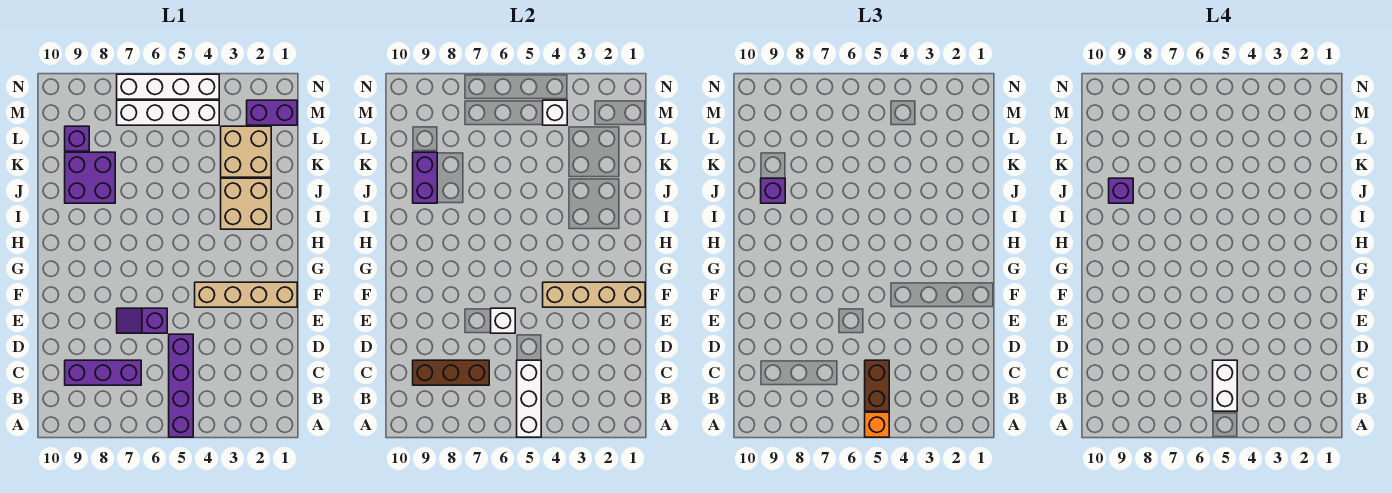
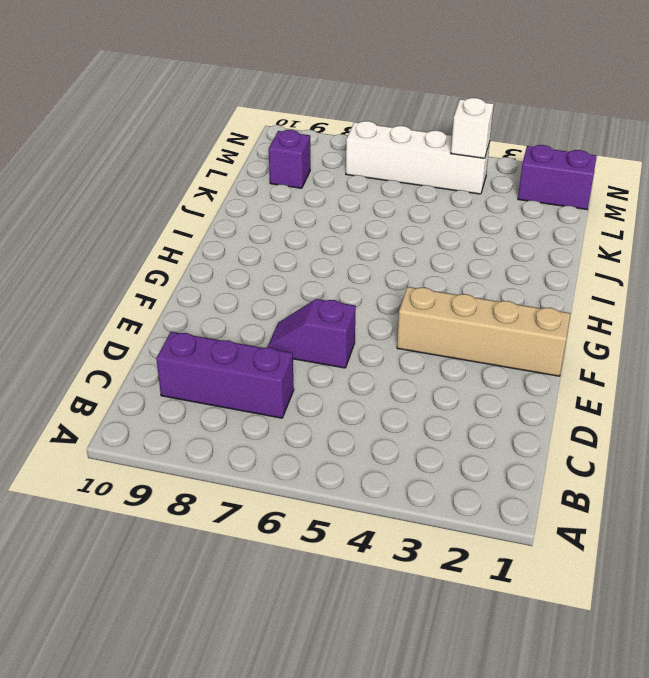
none -> purple 1x4 brick [169,334,193,437]
none -> tan 2x2 brick [221,178,271,229]
none -> purple 2x2 brick [65,152,115,203]

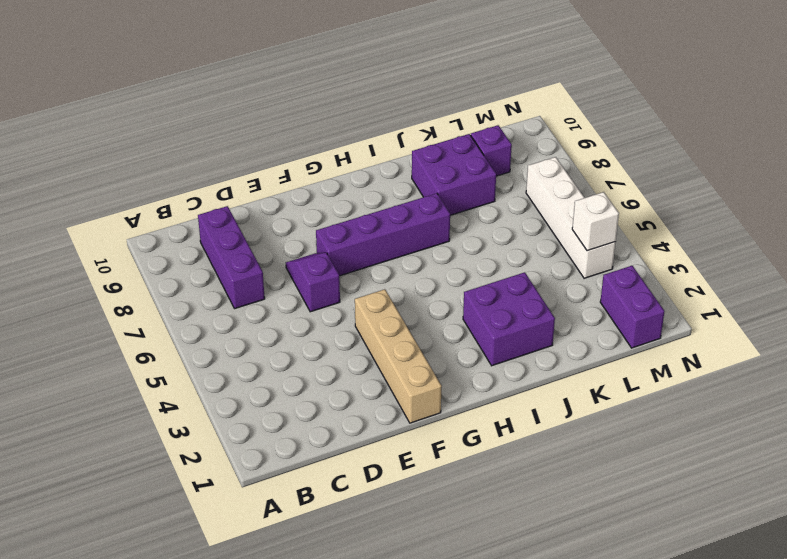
purple 1x4 brick [316,193,450,276] -> purple 1x4 brick moved to [169,334,193,437]
purple 2x2 brick [463,272,555,366] -> tan 2x2 brick [221,178,271,229]
none -> tan 2x2 brick [221,126,271,177]
none -> white 1x4 brick [117,74,219,99]
none -> white 1x3 brick [517,360,541,437]

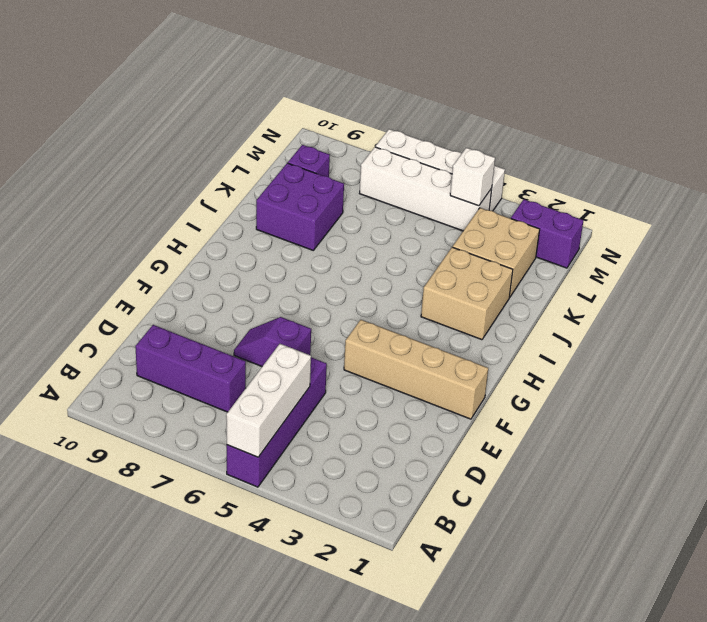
none -> brown 1x3 brick [413,360,489,385]
none -> white 1x1 brick [491,308,515,333]
none -> tan 1x4 brick [543,282,645,307]

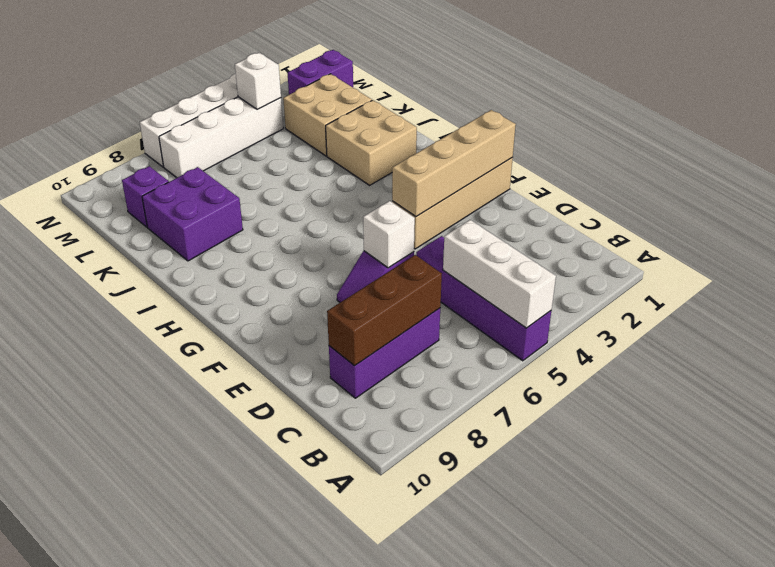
none -> purple 1x2 brick [413,152,437,203]
none -> orange 1x1 brick [865,412,889,437]
none -> brown 1x2 brick [865,360,889,411]

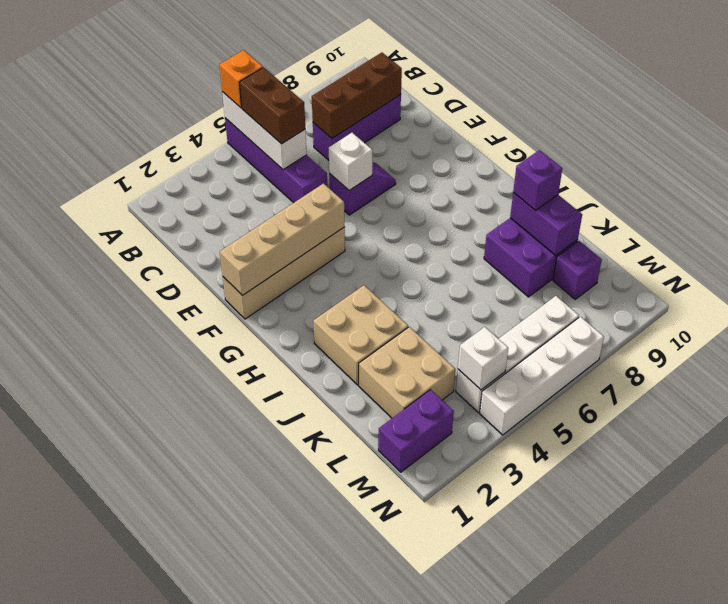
none -> white 1x2 brick [1213,360,1237,411]
none -> purple 1x1 brick [1109,178,1133,203]

